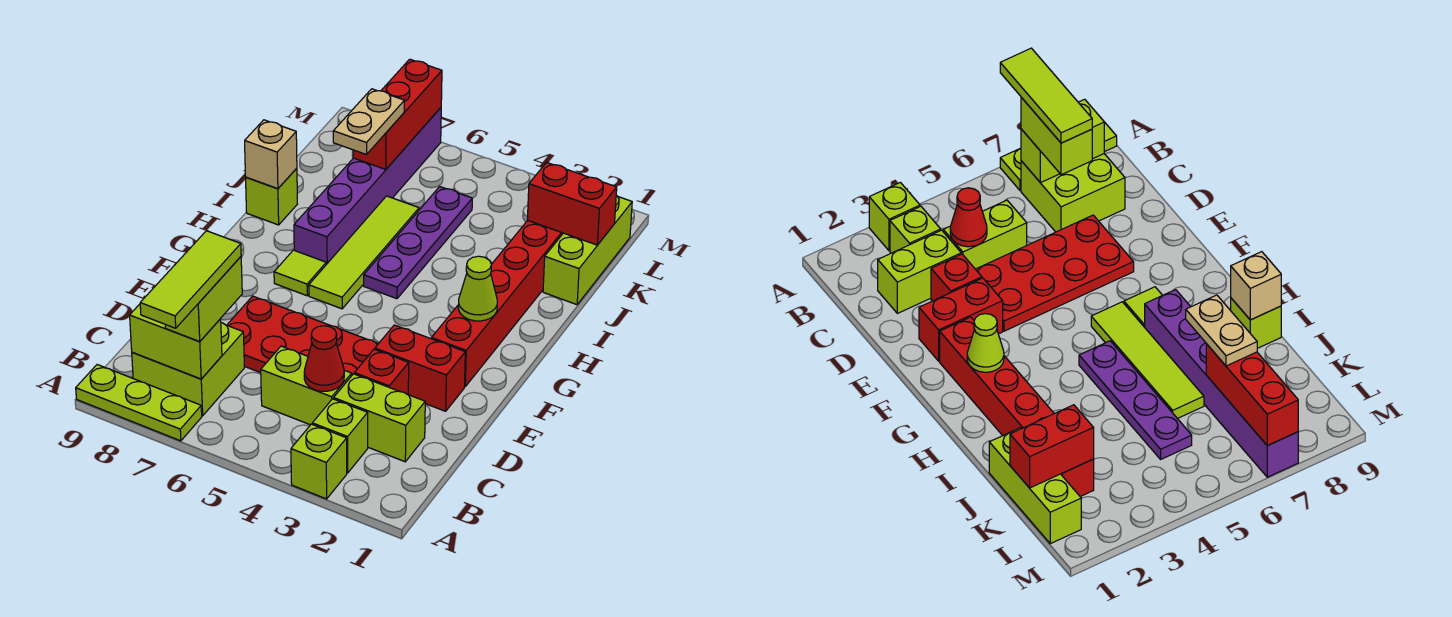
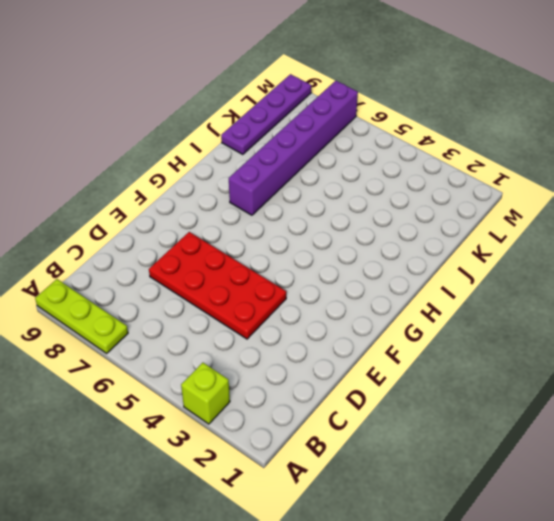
purple 1x4 plate [221,74,311,155] -> purple 1x4 plate moved to [364,187,472,299]
none -> lime 1x1 brick [312,399,368,473]
none -> lime 2x2 brick [132,323,244,416]
none -> lime 1x2 brick [334,374,425,462]

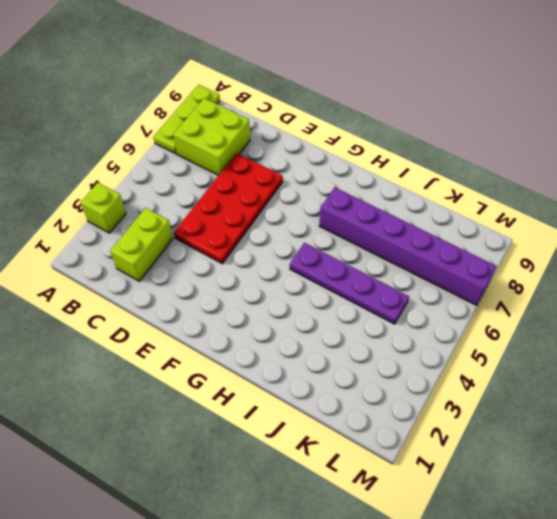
none -> lime 1x1 brick [312,399,368,473]
none -> lime 1x2 brick [261,346,352,425]
none -> red 1x1 brick [354,349,409,395]

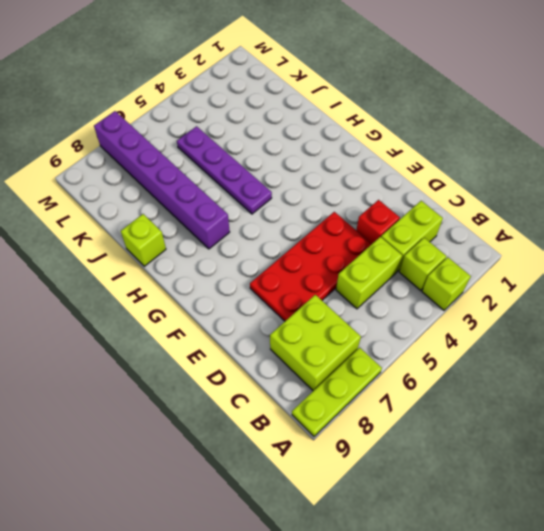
none -> red 1x2 brick [375,325,465,411]
none -> red 1x6 brick [431,221,563,386]
none -> lime 1x4 tile [309,196,419,309]

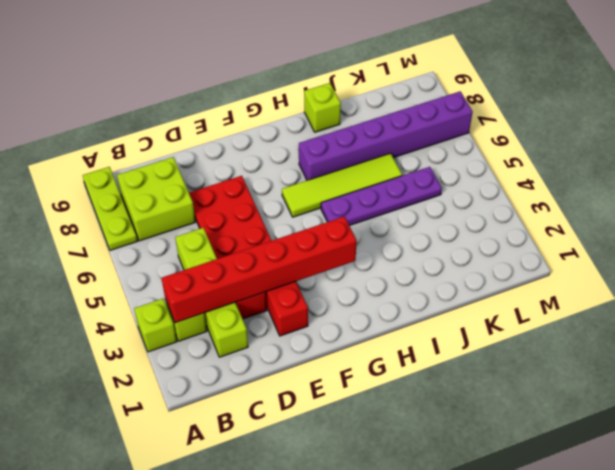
red 1x6 brick [162,216,357,323] -> red 1x6 brick moved to [431,221,563,386]
none -> lime 1x1 tile [274,250,326,296]
none -> lime 1x3 brick [543,195,632,305]
none -> lime 1x2 brick [130,304,222,379]

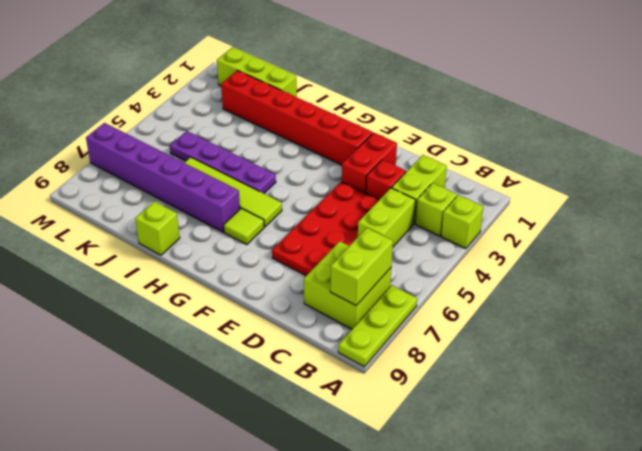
none -> red 1x1 cone [304,326,344,391]
none -> lime 1x1 cone [458,256,497,321]
none -> tan 1x1 brick [245,120,297,189]

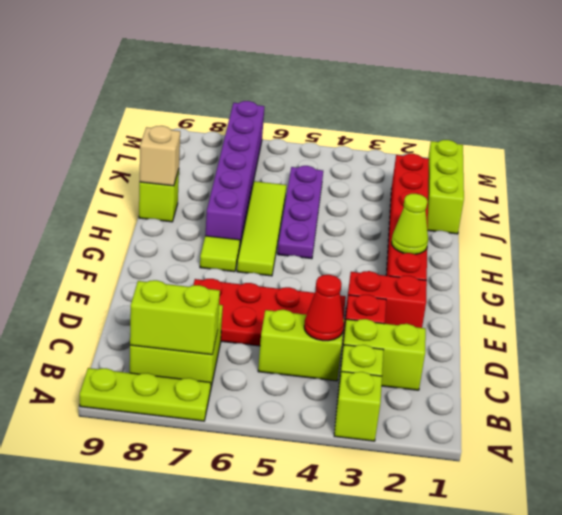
none -> red 1x2 brick [527,162,617,245]
none -> red 1x3 brick [353,59,442,170]
none -> lime 1x2 brick [165,257,242,341]

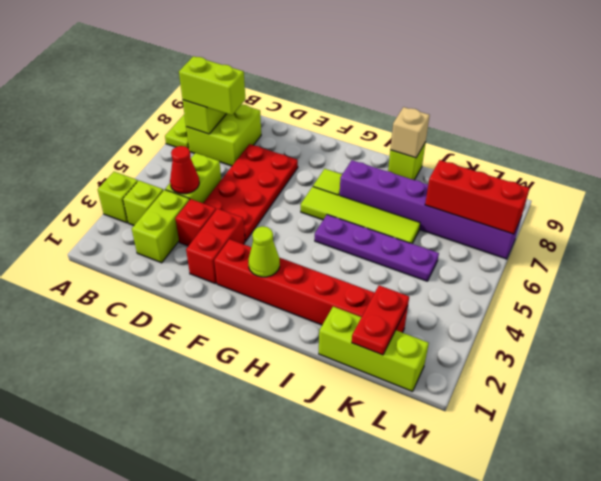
red 1x2 plate [352,285,409,355] -> red 1x2 brick [527,162,617,245]
none -> tan 1x2 plate [333,89,404,155]
none -> lime 1x3 tile [140,231,241,328]

